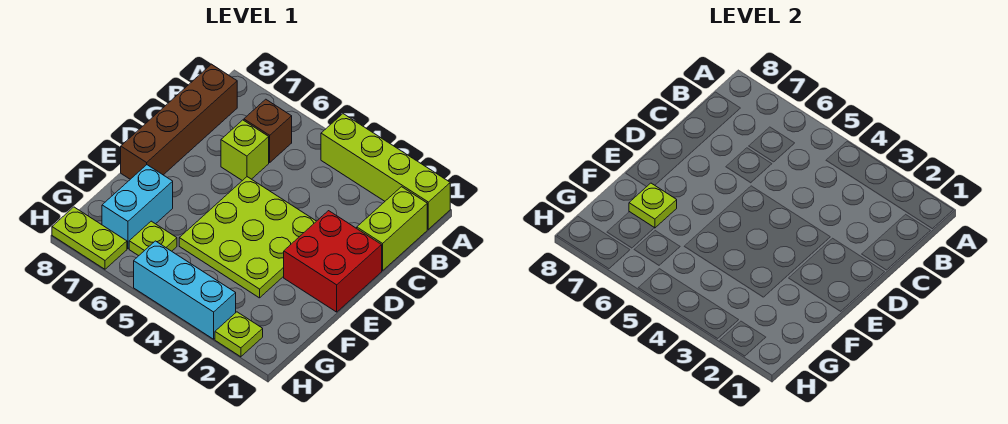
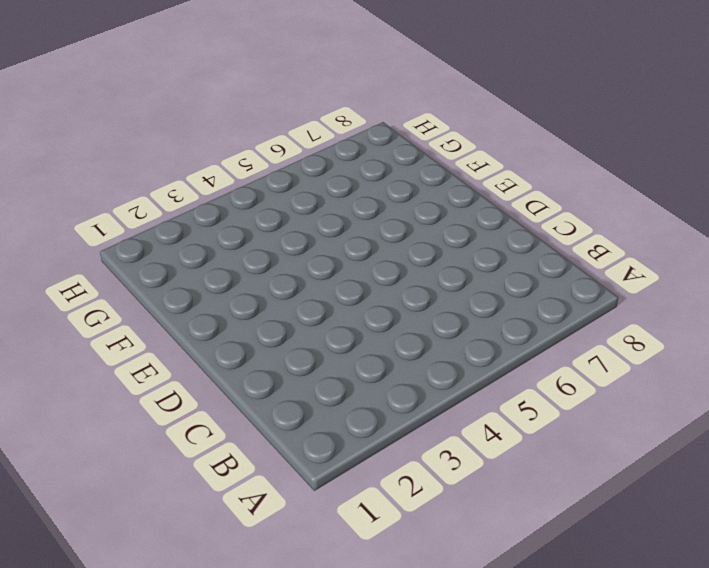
none -> lime 1x4 brick [321,114,450,229]
none -> lime 1x2 brick [357,187,427,271]
none -> brown 1x1 brick [244,99,292,162]

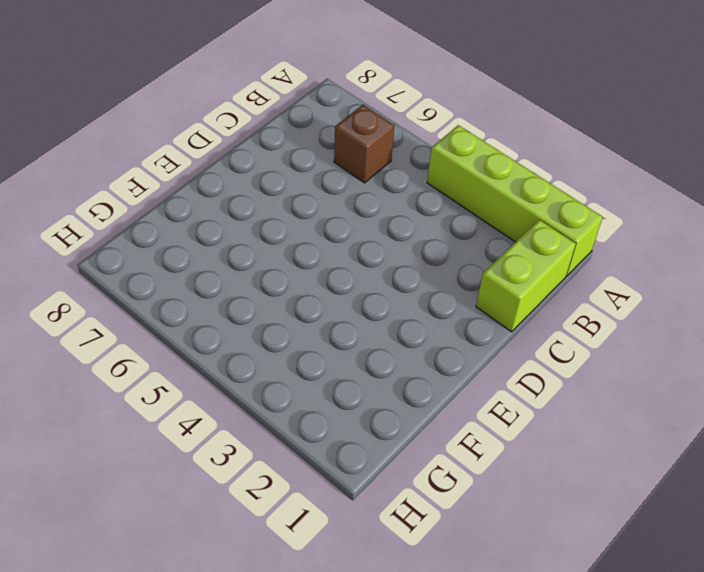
none -> brown 1x4 brick [121,64,237,179]
none -> lime 1x1 brick [221,120,269,181]
none -> red 2x2 brick [284,211,382,312]

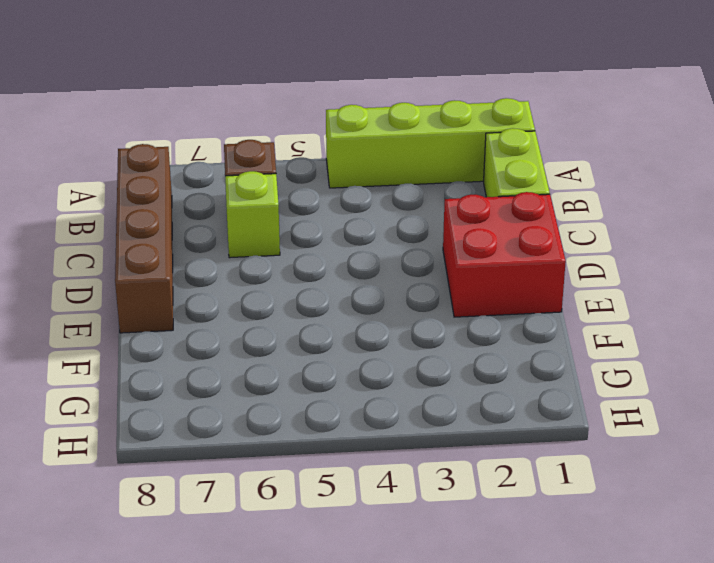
none -> lime 3x3 plate [179,177,316,298]
none -> cyan 1x2 brick [102,165,173,249]
none -> lime 1x1 plate [129,221,177,256]

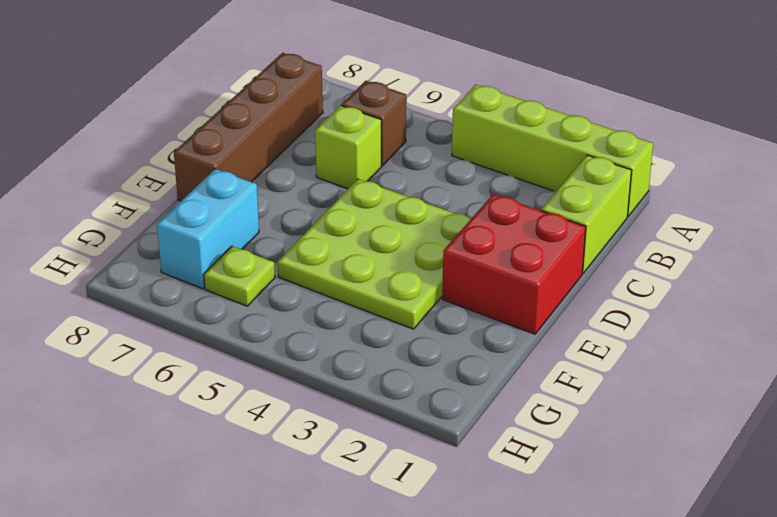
none -> lime 1x1 plate [215,312,263,357]
none -> cyan 1x3 brick [134,241,236,339]
none -> lime 1x2 plate [52,207,127,269]

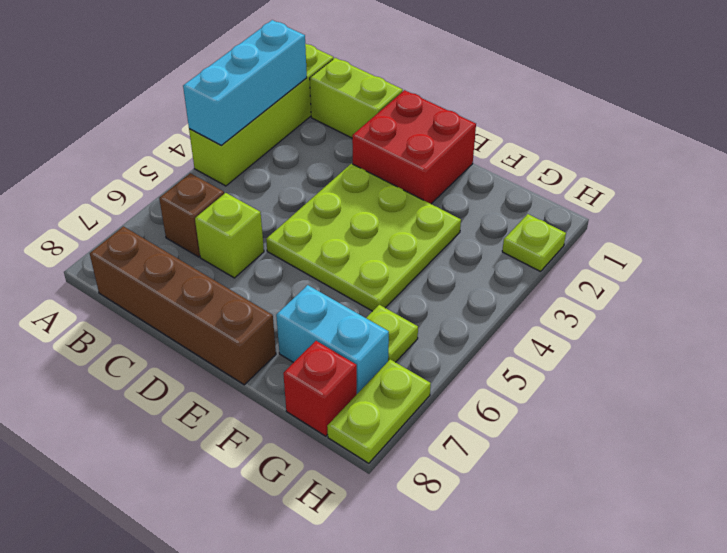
cyan 1x3 brick [183,20,307,145] -> cyan 1x3 brick moved to [134,241,236,339]
red 1x1 brick [283,341,357,436] -> none
none -> lime 1x1 plate [629,183,677,228]

